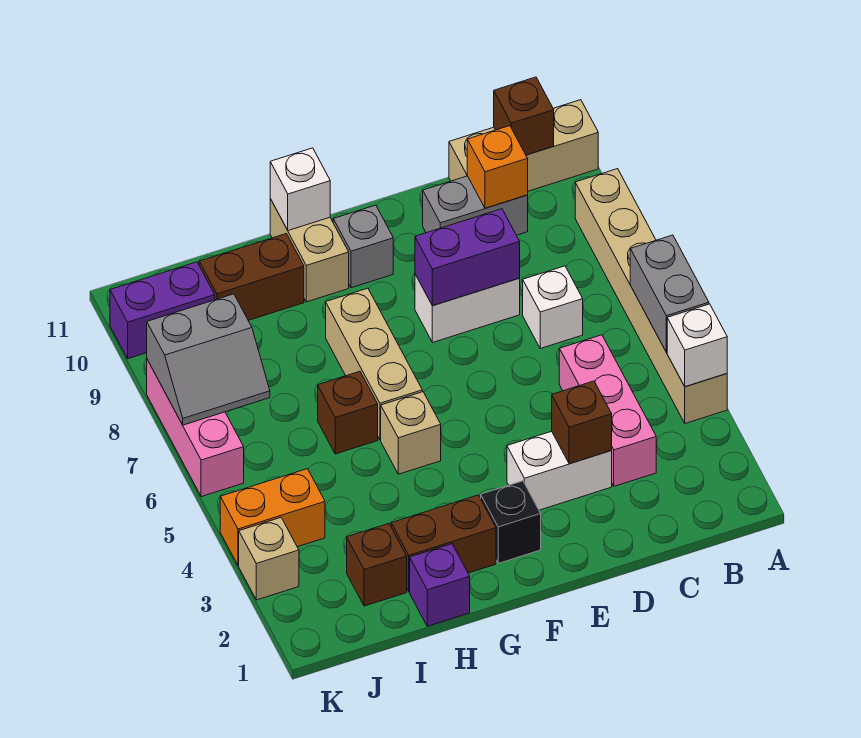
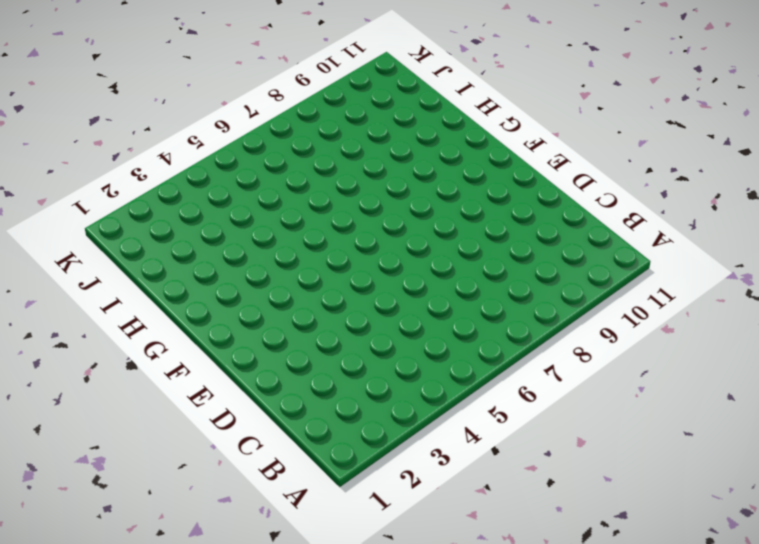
none -> tan 1x6 brick [575,169,727,423]
none -> tan 1x3 brick [449,100,598,191]
none -> pink 1x3 brick [559,335,656,486]

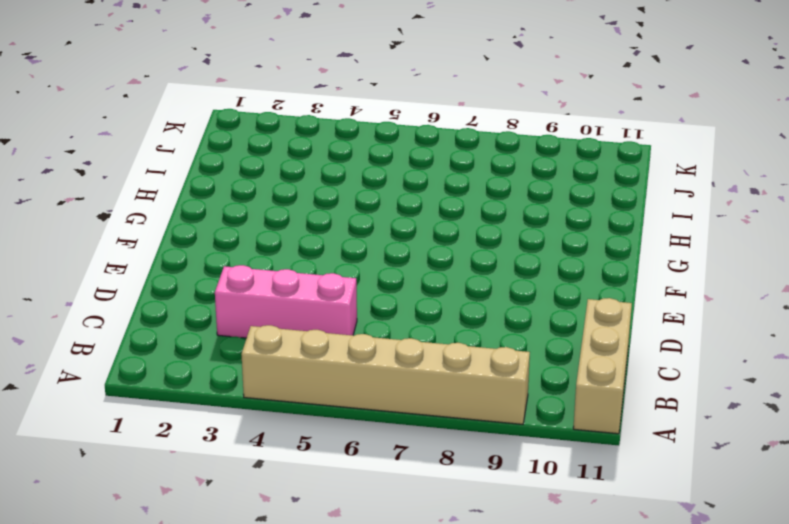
none -> white 1x1 brick [523,266,583,349]
none -> grey 1x2 brick [423,176,528,235]
none -> white 1x2 brick [507,431,612,510]

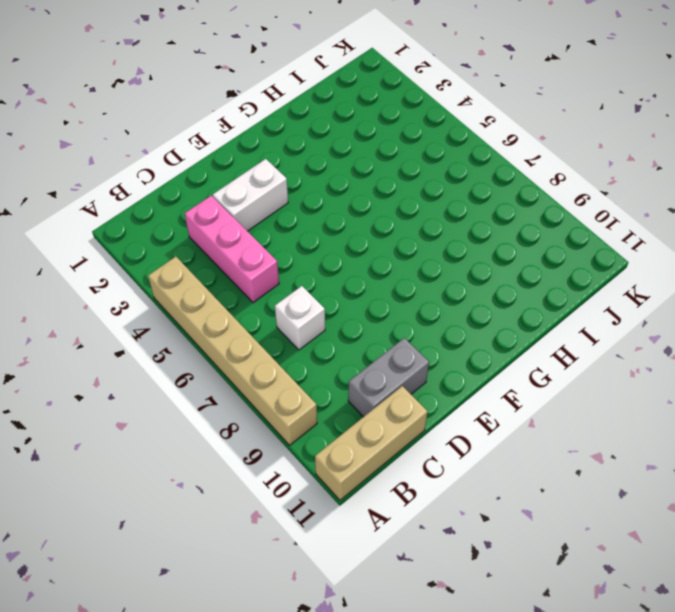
none -> white 1x2 brick [415,274,520,342]
none -> black 1x1 brick [481,481,541,563]
none -> grey 1x1 brick [333,205,393,288]

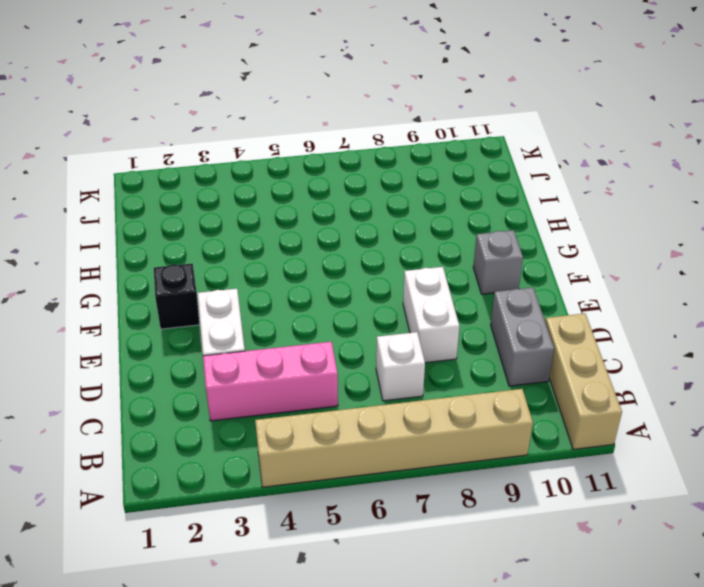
none -> brown 1x2 brick [391,495,496,592]
none -> tan 1x1 brick [381,392,441,474]
none -> tan 1x3 brick [326,288,422,440]

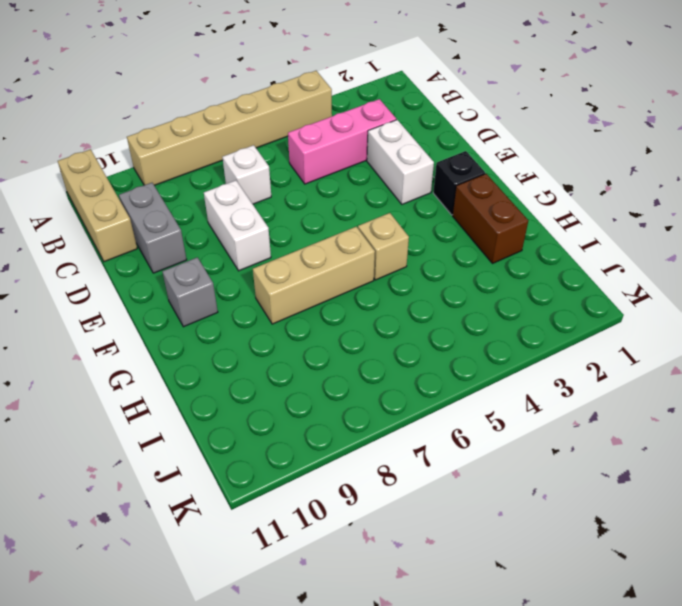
none -> tan 1x2 brick [270,199,349,302]
none -> purple 1x1 brick [410,544,470,626]
none -> brown 1x1 brick [318,371,378,454]

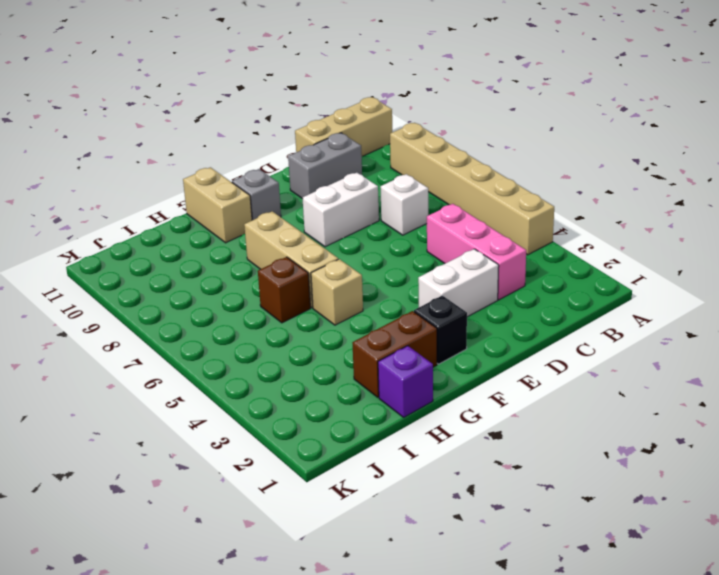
none -> brown 1x2 brick [199,234,304,320]
none -> brown 1x1 brick [347,524,407,606]
none -> orange 1x2 brick [220,469,325,565]

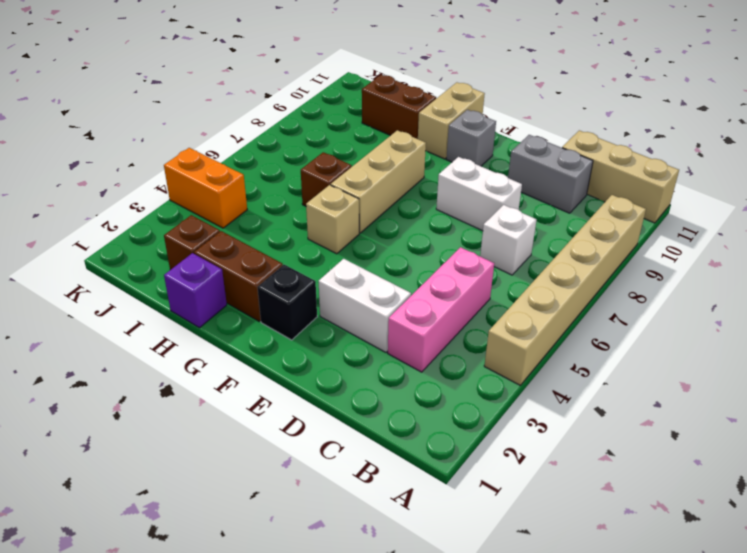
none -> purple 1x2 brick [110,262,215,359]
none -> tan 1x1 brick [239,518,299,600]
none -> pink 1x3 brick [147,360,244,497]

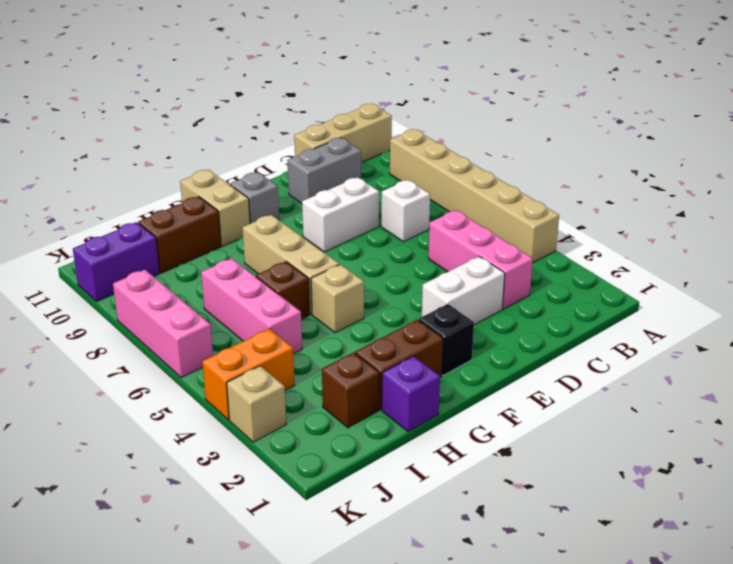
pink 1x3 brick [201,258,302,354] -> none
none -> white 1x1 brick [667,304,727,387]
none -> grey 1x2 brick [630,235,709,352]
none -> brown 1x1 brick [494,77,554,155]

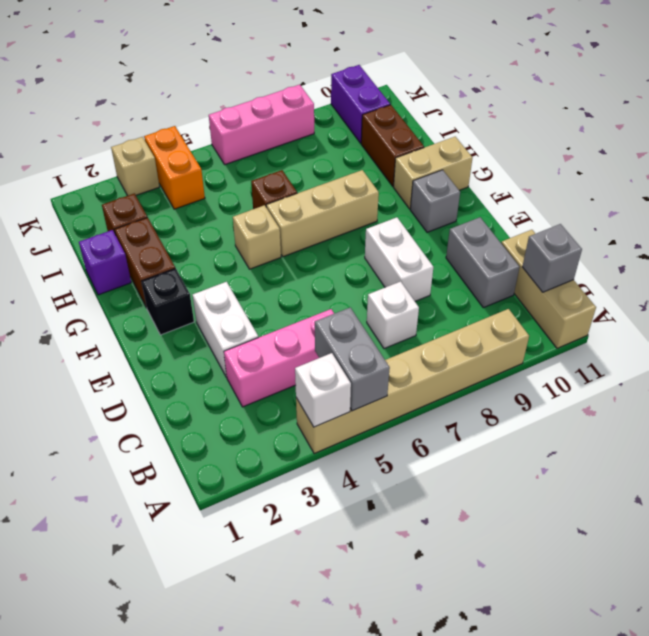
grey 1x2 brick [315,308,390,411] -> grey 1x2 brick turned to [630,235,709,352]
grey 1x1 brick [522,224,582,292] -> brown 1x1 brick [494,77,554,155]
none -> orange 1x1 brick [467,126,528,208]
none -> brown 1x1 brick [552,381,612,464]
none -> purple 1x2 brick [415,209,520,306]

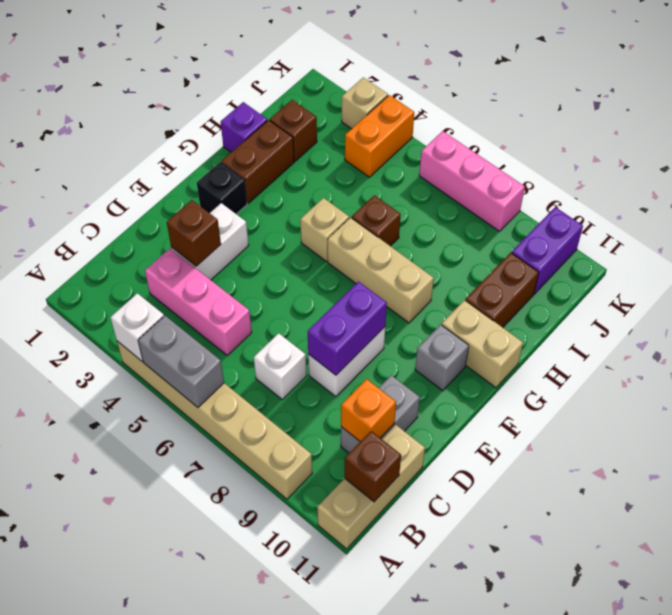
none -> white 1x1 brick [270,148,330,231]
none -> grey 2x2 slope [147,294,270,425]

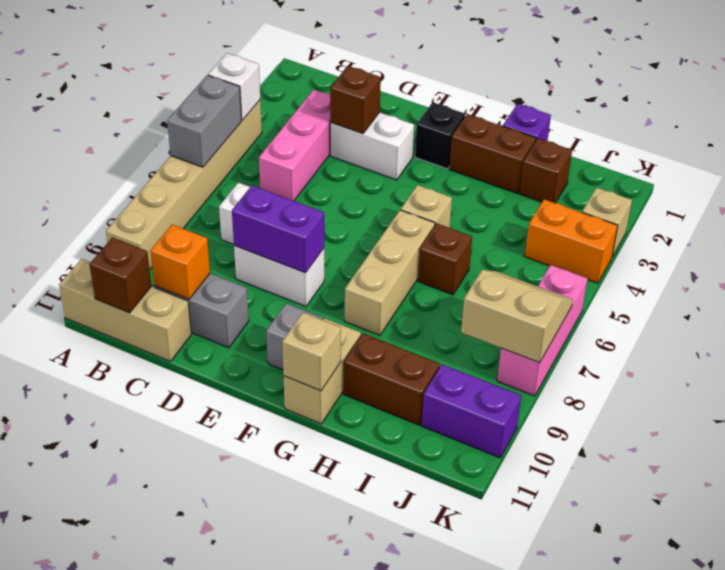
tan 1x1 brick [282,312,341,391] -> white 1x1 brick [270,148,330,231]
tan 2x2 slope [461,270,573,363] -> grey 2x2 slope [147,294,270,425]

